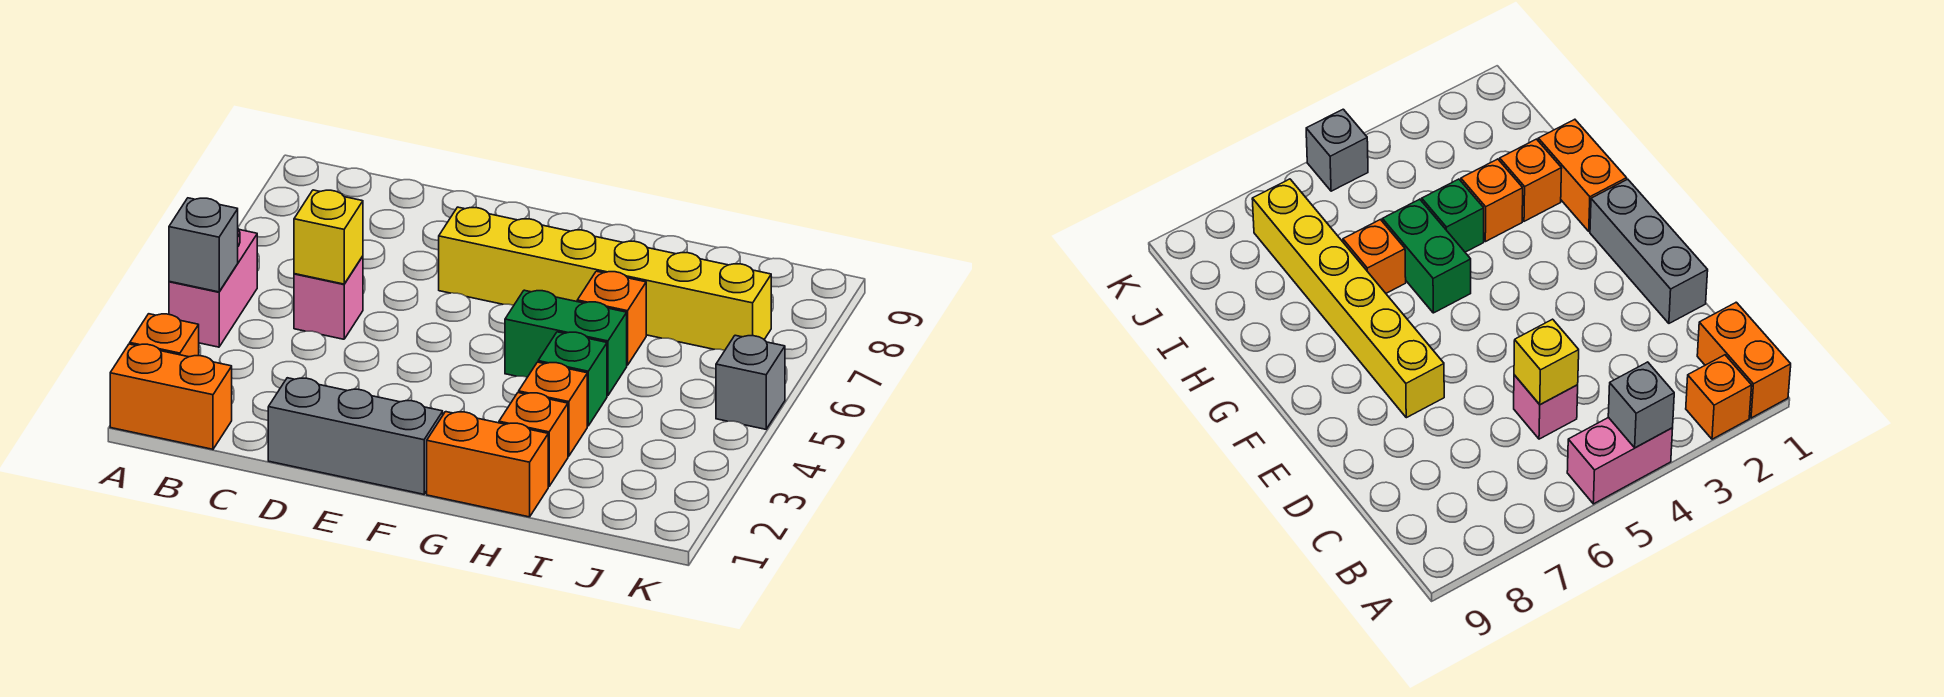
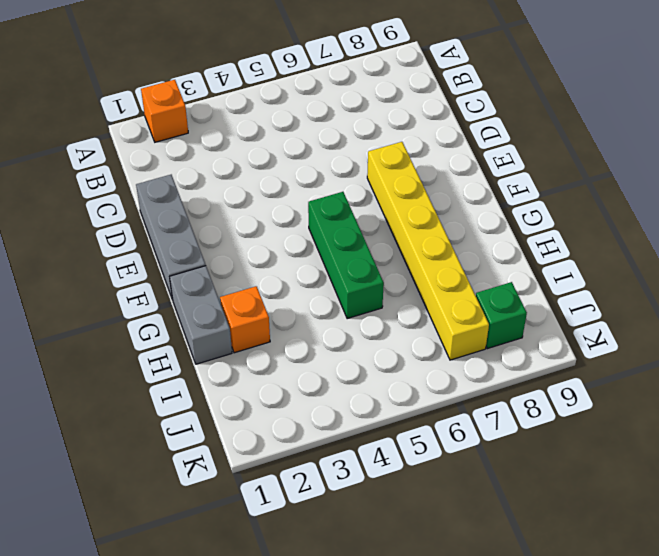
green 1x3 brick [308,192,384,319] -> green 1x2 brick [505,290,627,396]
grey 1x2 brick [170,266,232,364] -> orange 1x2 brick [427,412,548,517]
green 1x1 brick [476,282,527,349] -> green 1x1 brick moved to [538,332,607,426]
none -> orange 1x2 brick [110,344,232,449]
none -> pink 1x2 brick [169,229,257,347]
none -> pink 1x1 brick [294,256,363,339]

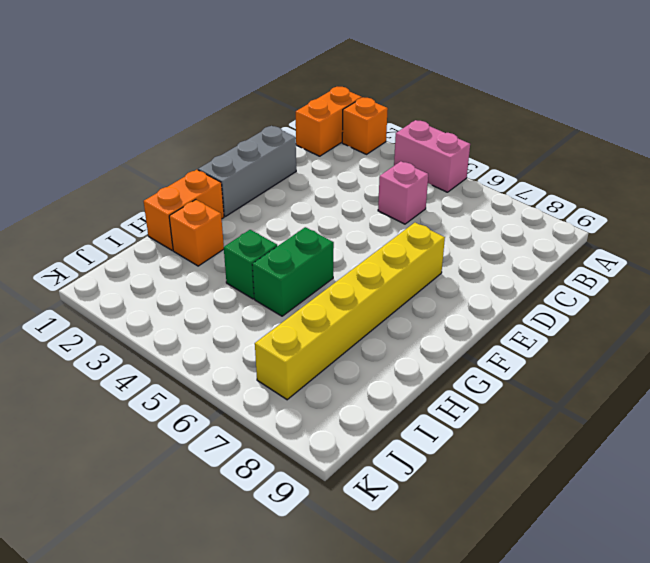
none -> orange 1x1 brick [519,362,587,456]
none -> orange 1x1 brick [577,271,646,365]
none -> grey 1x1 brick [716,335,785,429]

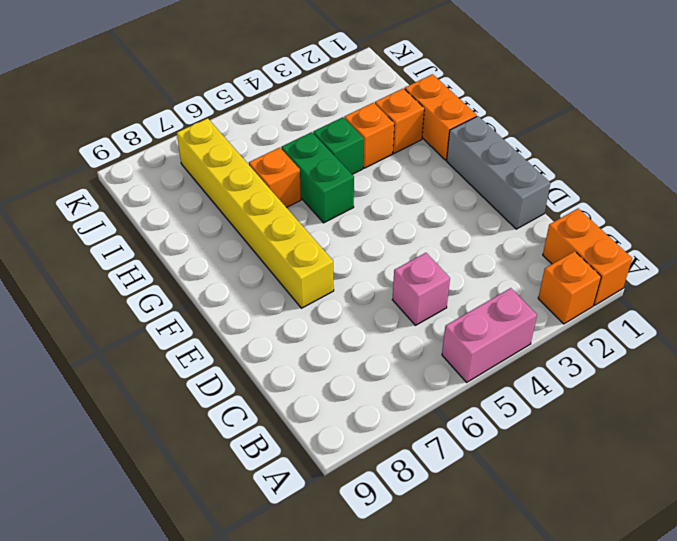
none -> grey 1x1 brick [716,335,785,429]
none -> grey 1x1 brick [169,198,238,292]
none -> yellow 1x1 brick [294,190,363,284]

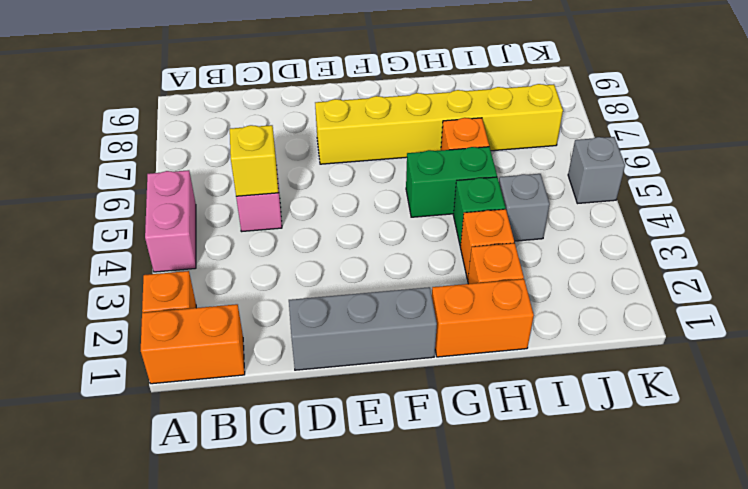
grey 1x1 brick [499,174,550,241] -> grey 1x1 brick moved to [169,198,238,292]

